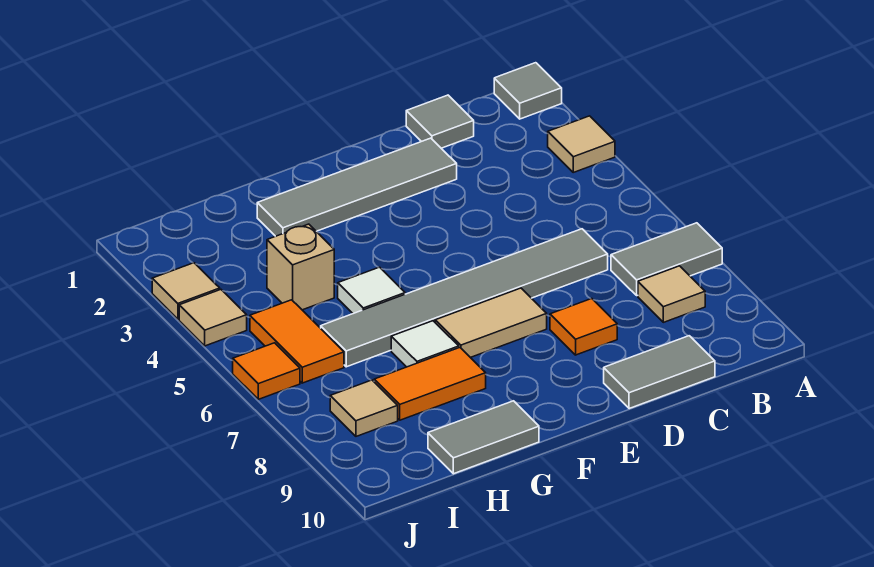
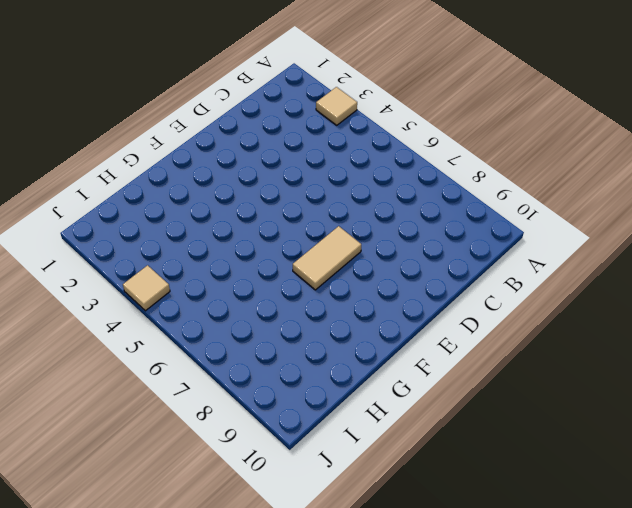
none -> grey 1x1 tile [494,63,562,119]
none -> grey 1x2 tile [611,223,722,296]
none -> tan 1x1 tile [638,266,705,322]

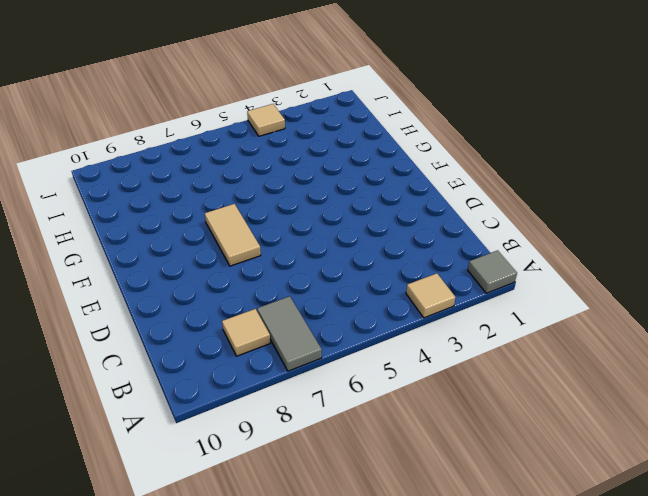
none -> grey 1x1 tile [406,95,474,148]
none -> grey 1x6 tile [321,229,608,367]
none -> grey 1x2 tile [604,336,715,409]

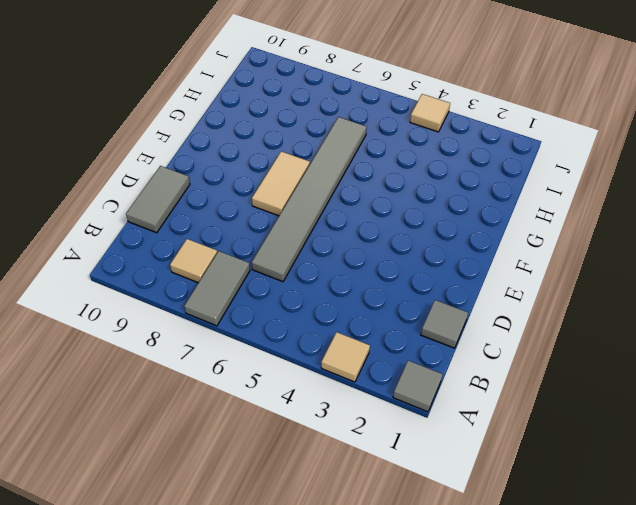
none -> grey 1x4 tile [257,138,457,236]
none -> orange 1x1 tile [550,299,617,355]
none -> white 1x1 tile [338,267,405,314]

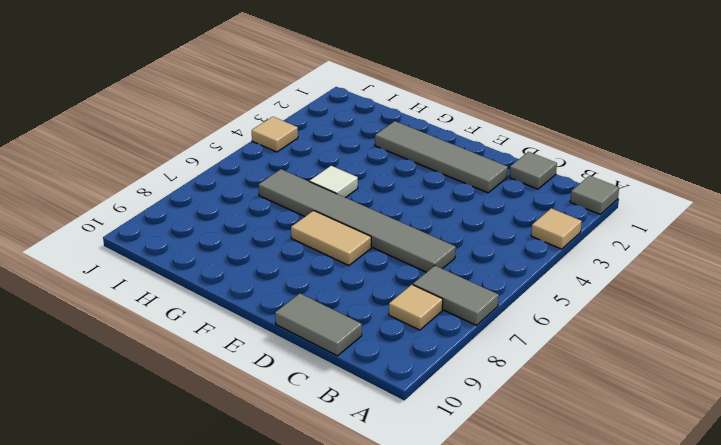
none -> orange 1x1 tile [550,299,617,355]
none -> white 1x1 tile [391,321,459,367]
none -> orange 1x2 tile [374,348,486,420]

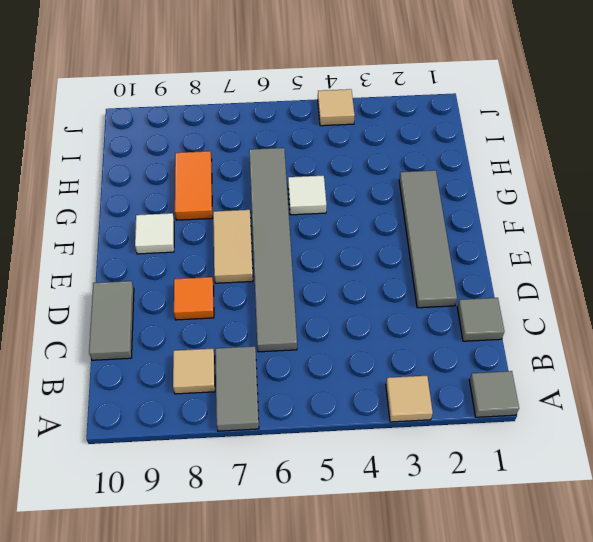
white 1x1 tile [135,213,174,254] -> white 1x1 tile moved to [391,321,459,367]
none -> grey 1x2 tile [428,401,539,474]
none -> tan 1x1 brick [267,224,334,310]
none -> orange 1x2 tile [250,300,344,383]

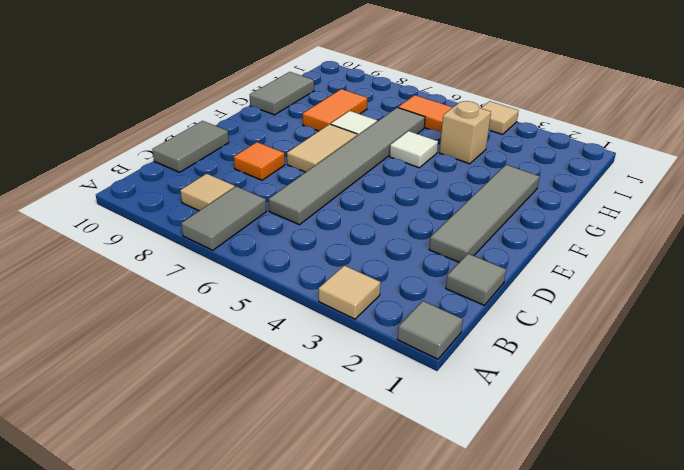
none -> tan 1x1 tile [330,380,398,436]
none -> tan 1x1 tile [152,263,220,319]
none -> orange 1x1 tile [233,343,300,399]

